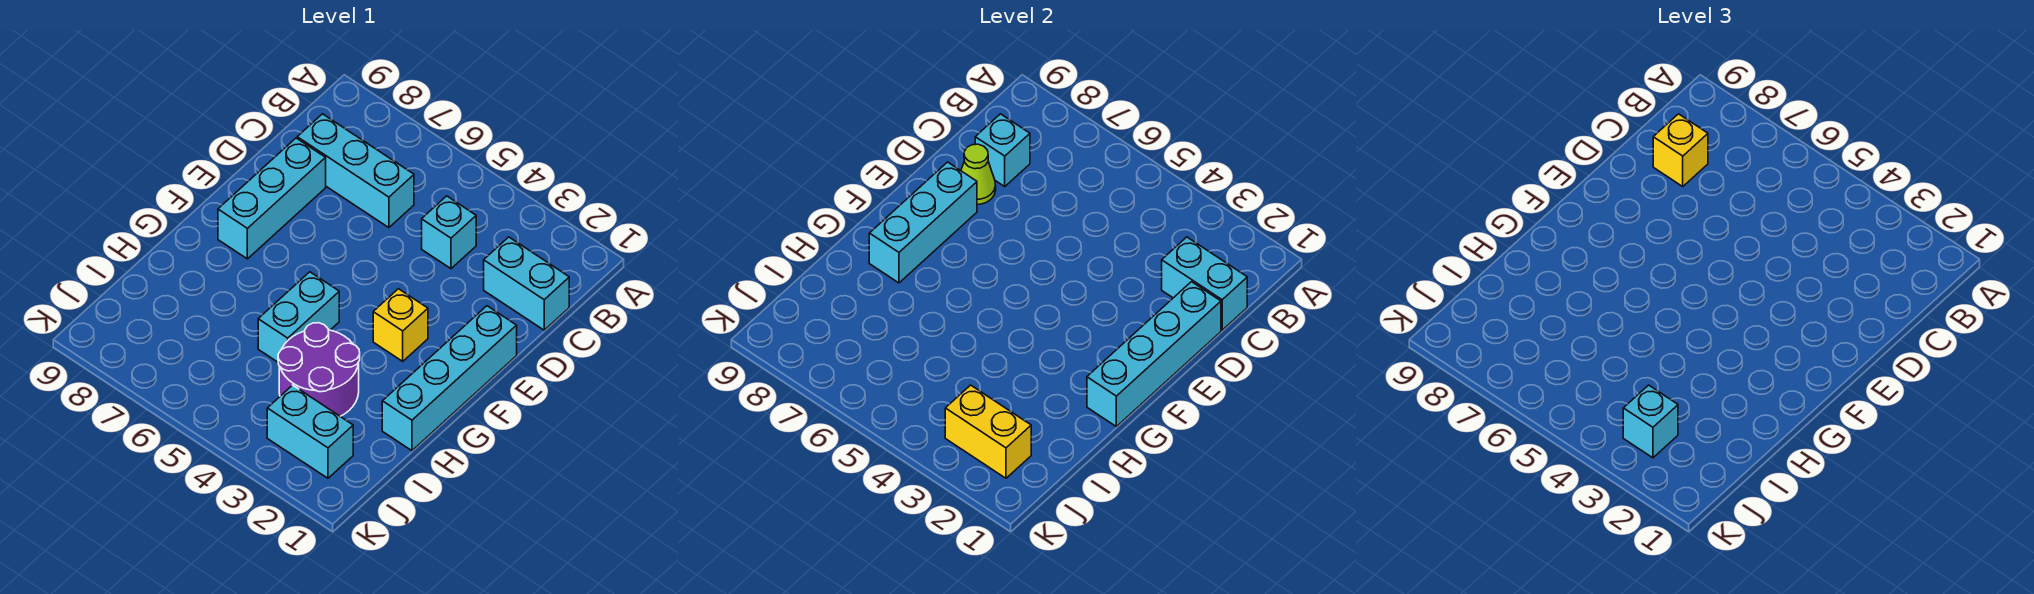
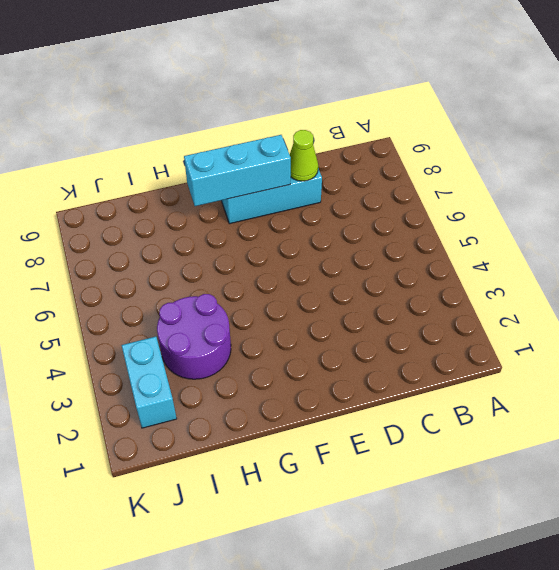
none -> cyan 1x2 brick [484,237,569,330]
none -> cyan 1x1 brick [422,196,476,269]
none -> cyan 1x3 brick [297,114,414,228]

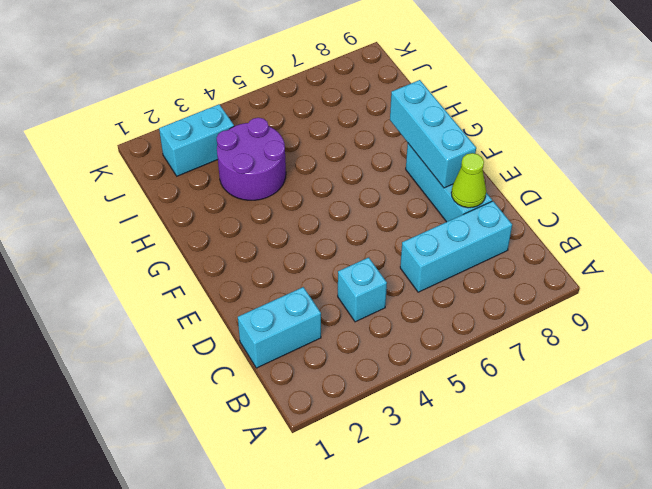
none -> cyan 1x4 brick [382,306,517,451]
none -> yellow 1x1 brick [373,289,428,361]
none -> cyan 1x2 brick [258,272,339,362]

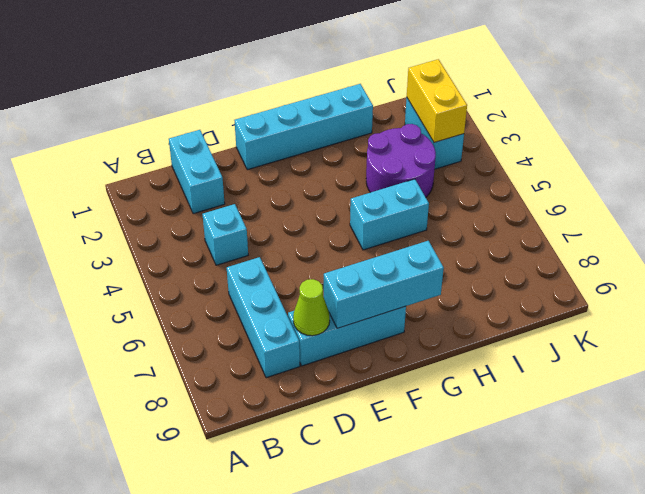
none -> yellow 1x1 brick [373,289,428,361]
none -> cyan 1x2 brick [1162,237,1247,330]
none -> cyan 1x1 brick [975,114,1030,186]

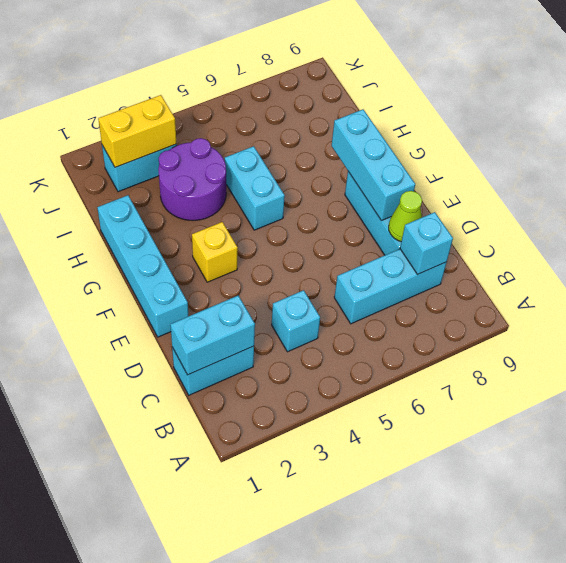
none -> cyan 1x4 brick [1087,282,1221,426]
none -> yellow 1x1 brick [1653,114,1708,186]
none -> cyan 1x1 brick [1623,385,1678,458]

